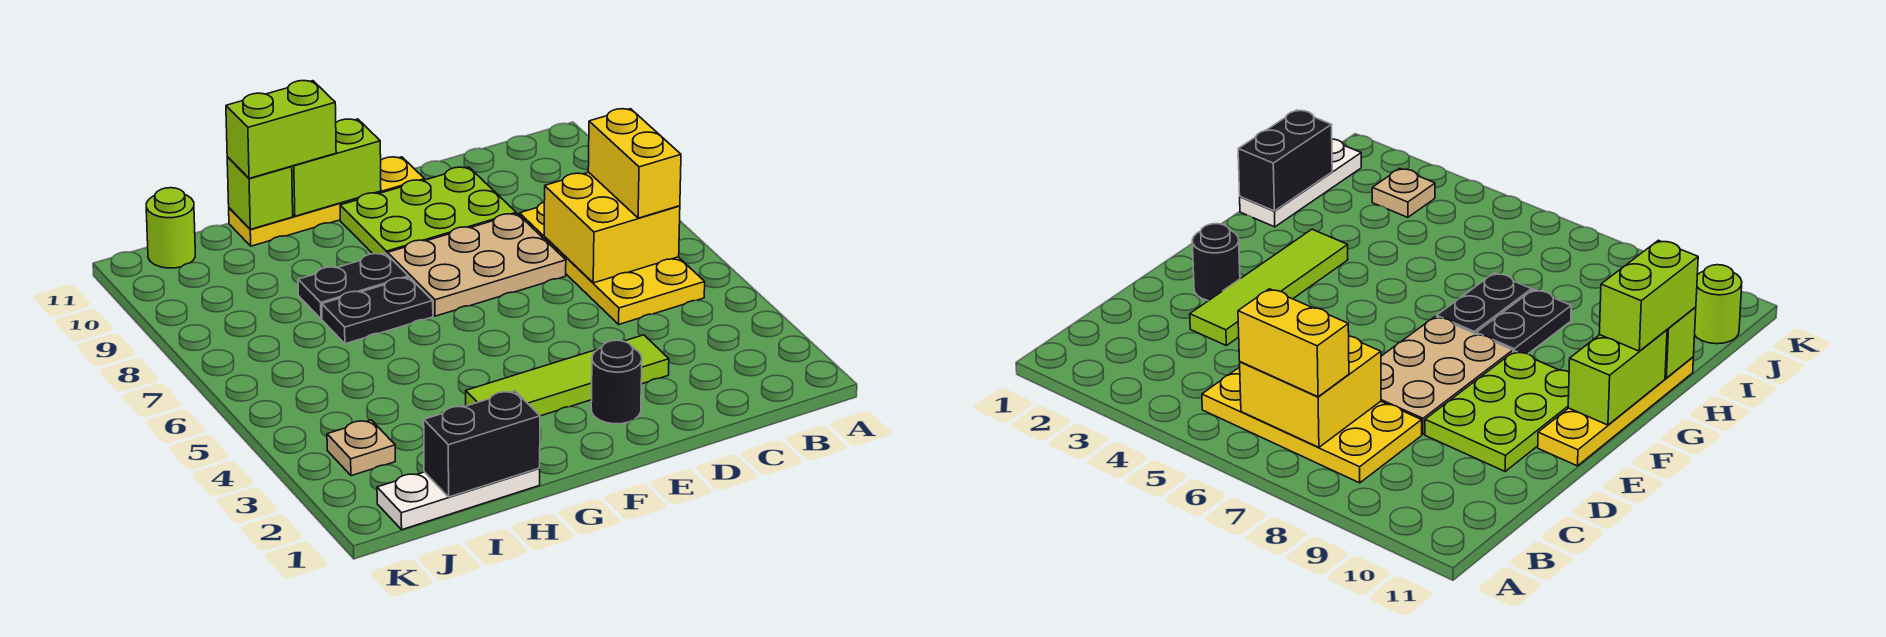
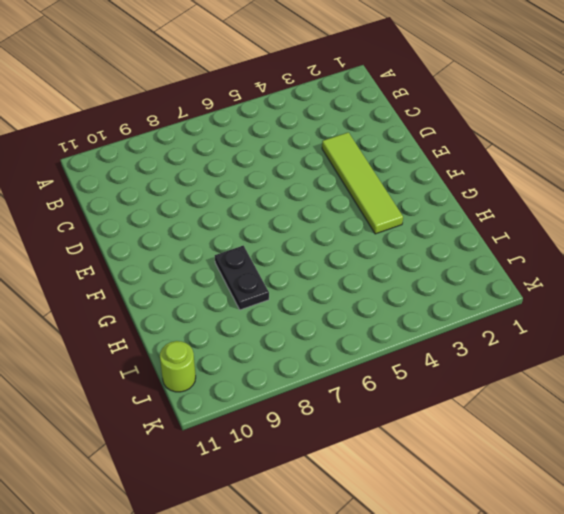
none -> yellow 2x4 plate [520,202,705,324]
none -> tan 2x3 plate [388,214,566,316]
none -> lime 2x3 plate [340,167,516,255]

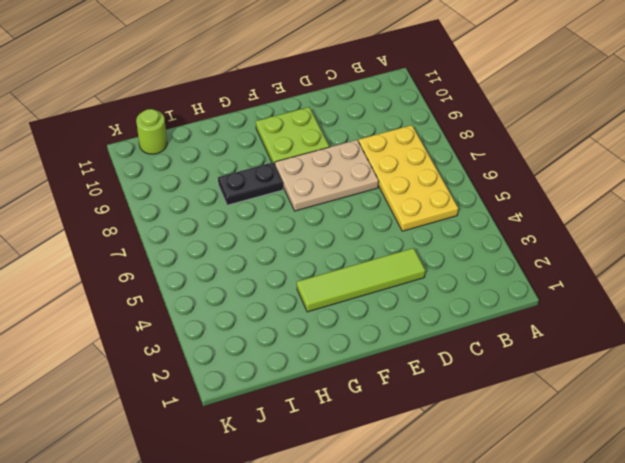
lime 2x2 plate [256,107,329,164] -> lime 2x3 plate [340,167,516,255]
none -> black 1x1 round brick [591,340,642,424]
none -> yellow 1x4 plate [229,157,424,246]
none -> black 1x2 plate [322,277,433,344]

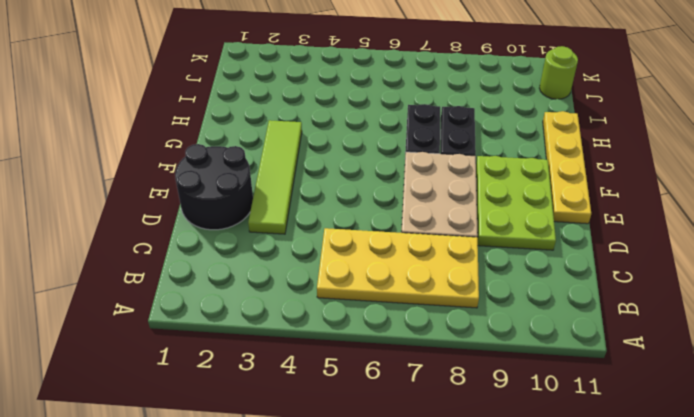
black 2x2 round brick [175,144,253,230] -> black 1x1 round brick [591,340,642,424]
none -> white 1x3 plate [377,468,540,530]
none -> tan 1x1 plate [327,420,395,476]
none -> yellow 2x2 brick [544,172,680,283]

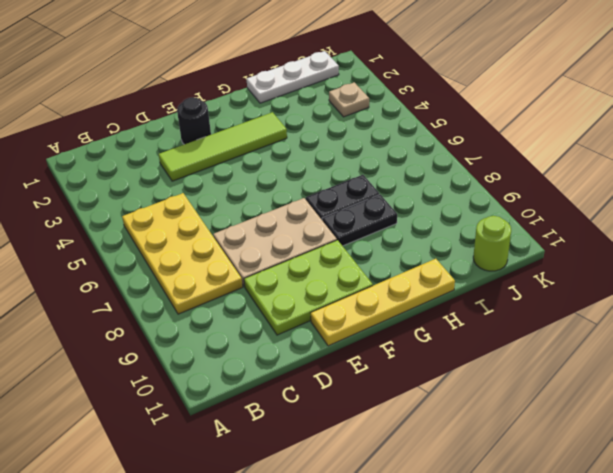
none -> yellow 2x2 brick [544,172,680,283]
none -> lime 1x2 brick [291,119,381,216]
none -> black 1x2 brick [424,391,540,497]

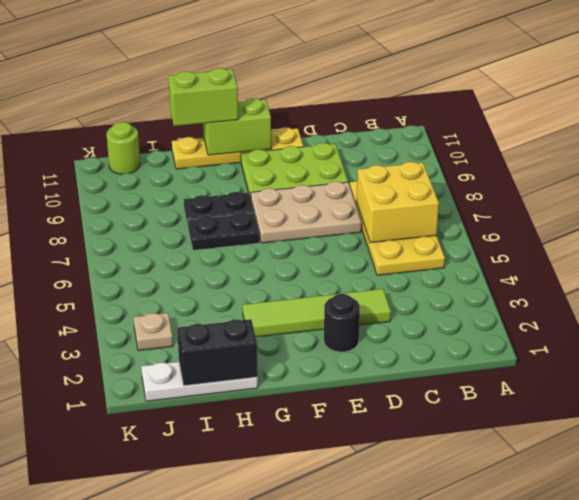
none -> lime 1x1 brick [227,157,293,229]
none -> yellow 1x2 brick [588,109,681,218]

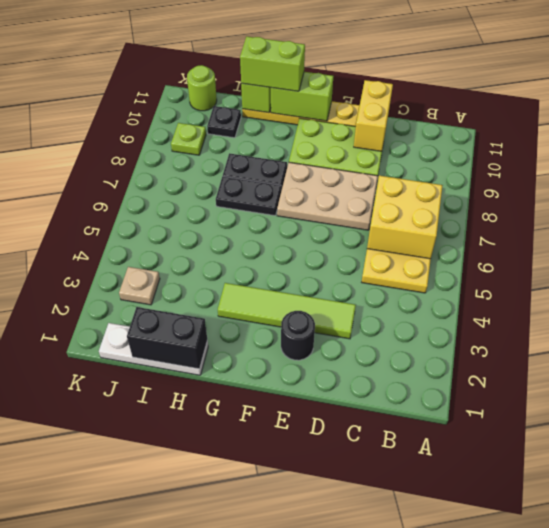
yellow 1x2 brick [354,80,393,151] -> yellow 1x2 brick moved to [588,109,681,218]
black 1x1 plate [207,106,241,138] -> none
lime 1x1 plate [171,123,206,155] -> none

